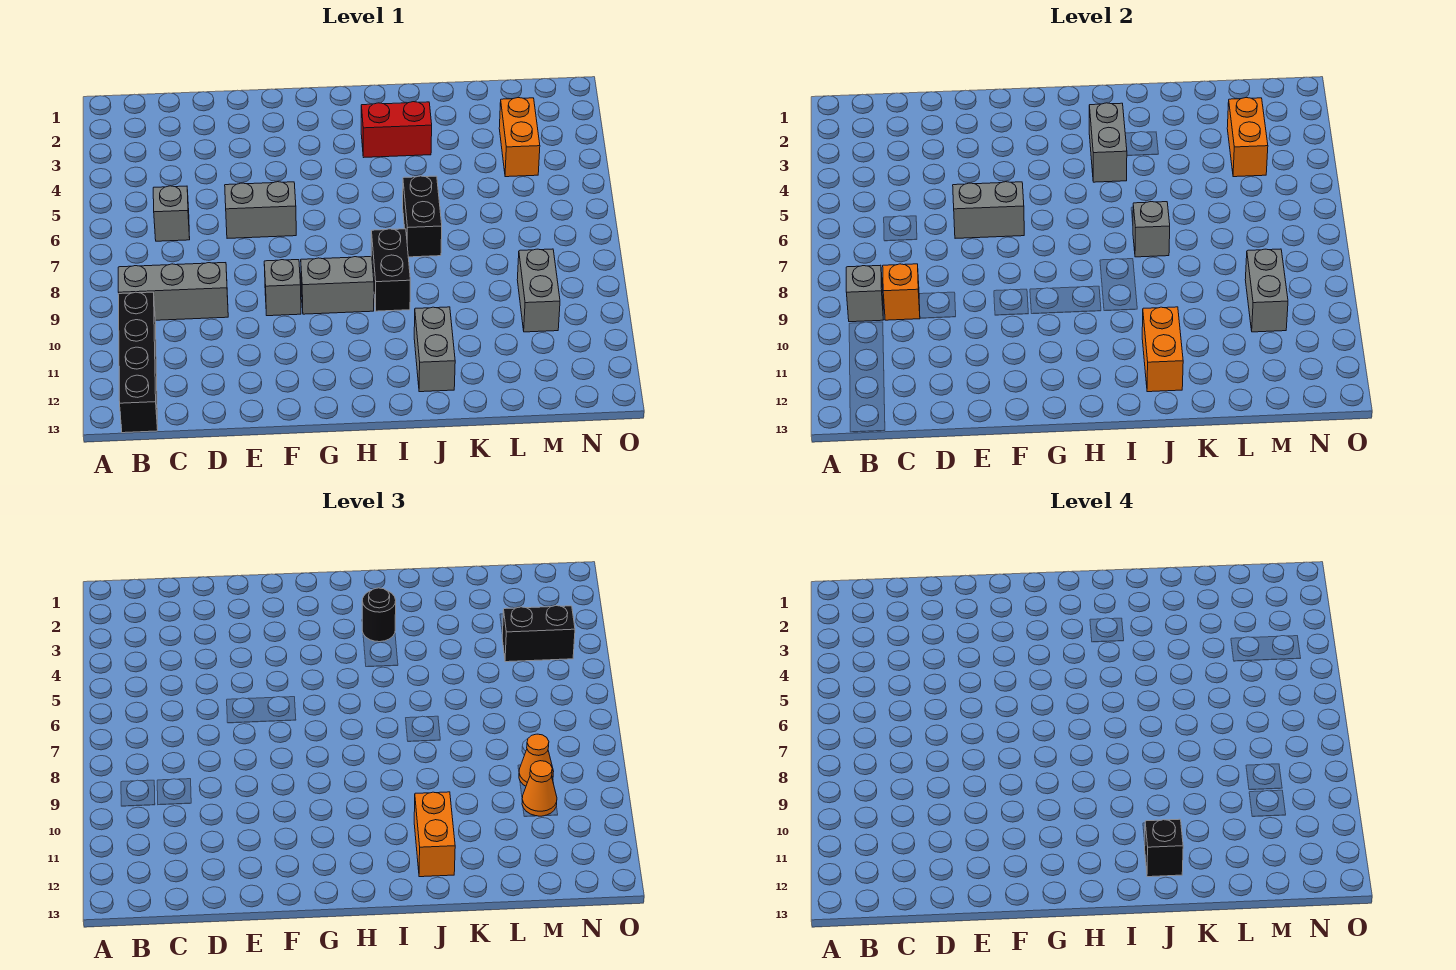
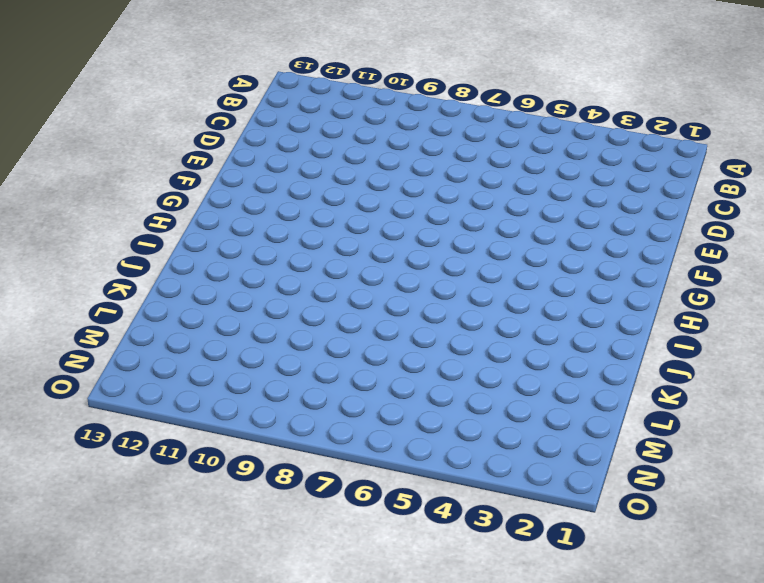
none -> grey 1x3 brick [118,263,228,320]
none -> black 1x4 brick [118,292,158,433]
none -> grey 1x1 brick [153,186,190,241]

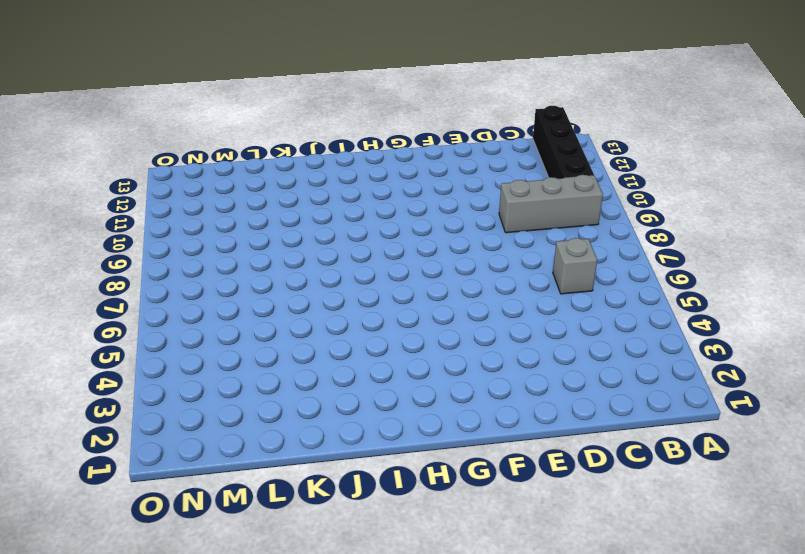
none -> grey 1x2 brick [225,182,296,238]
none -> grey 1x1 brick [264,260,301,316]
none -> grey 1x2 brick [301,257,374,314]

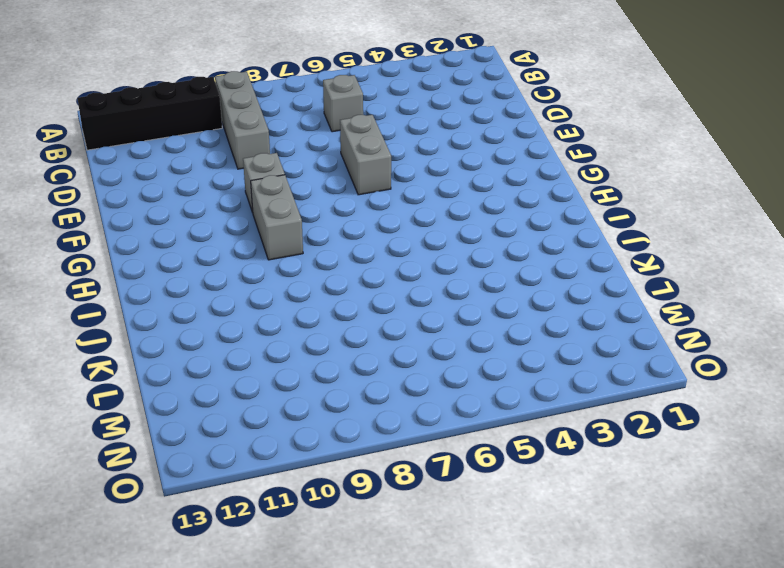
none -> red 1x2 brick [361,102,432,157]
none -> black 1x2 brick [371,229,410,311]
none -> black 1x2 brick [403,176,442,257]

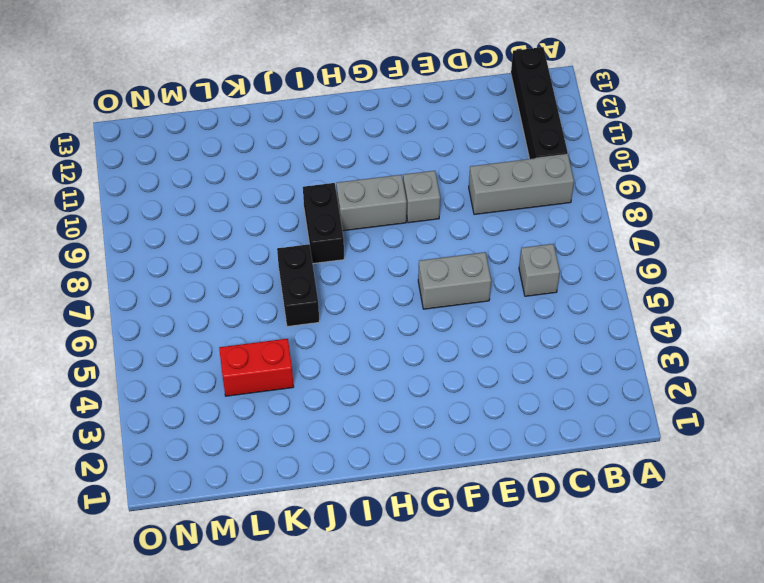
red 1x2 brick [219,339,294,396] -> red 1x2 brick moved to [361,102,432,157]
none -> grey 1x2 brick [414,307,455,392]
none -> orange 1x2 brick [499,98,540,177]
none -> grey 1x2 brick [517,249,560,332]

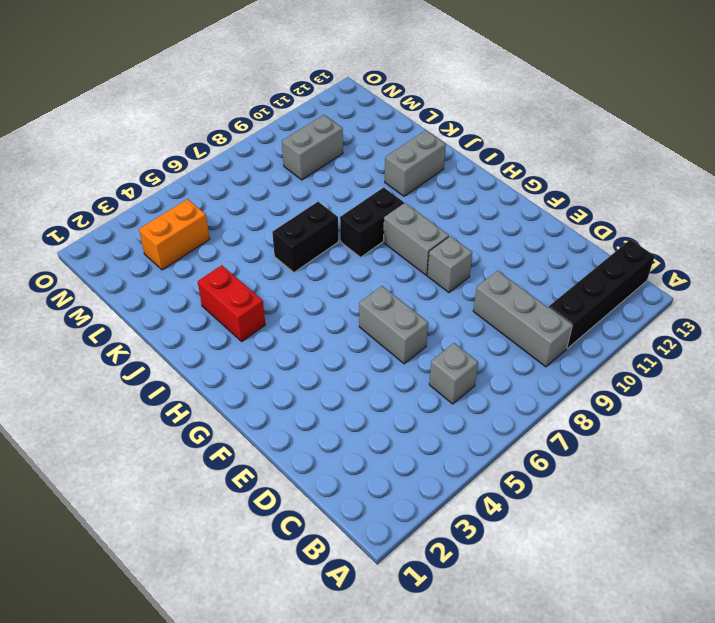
none -> grey 1x1 brick [846,265,883,322]
none -> orange 1x1 brick [883,264,920,320]
none -> grey 1x2 brick [953,182,1024,238]

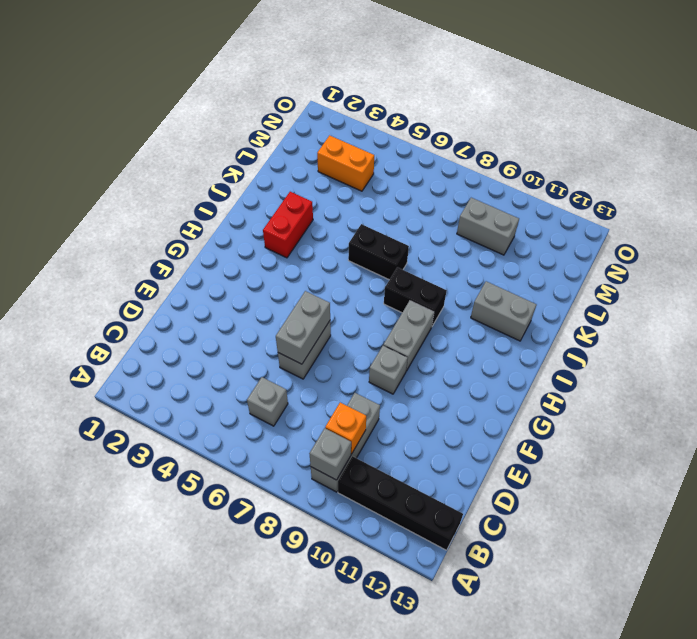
none -> grey 1x2 brick [1089,103,1127,182]
none -> grey 1x1 brick [1133,202,1170,257]
none -> orange 1x2 brick [1142,307,1183,392]

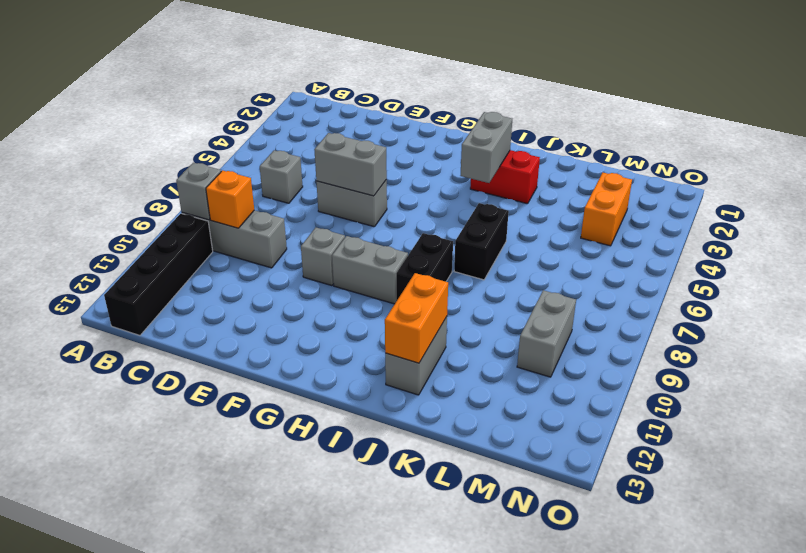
none -> grey 1x1 brick [1133,202,1170,257]
none -> orange 1x2 brick [1227,98,1268,177]
none -> grey 1x2 brick [1245,249,1288,332]

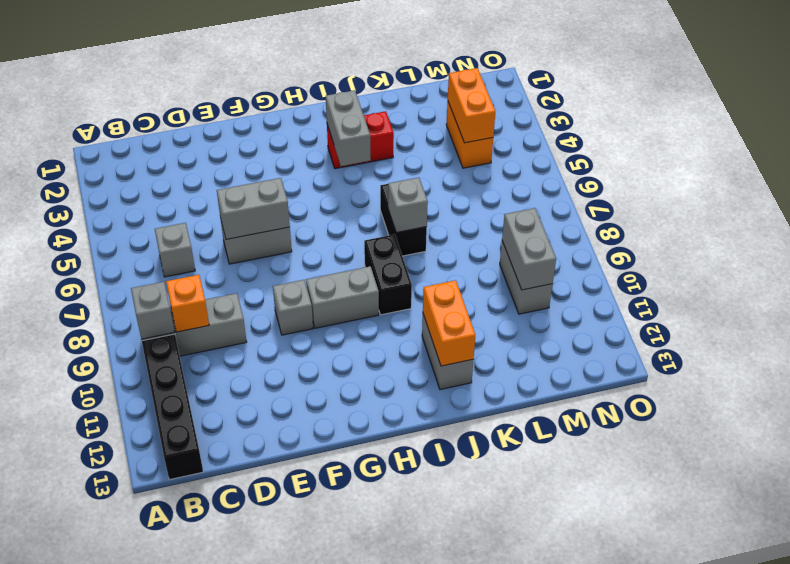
none -> black 1x1 round brick [362,588,396,642]
none -> orange 1x2 brick [414,792,455,877]
none -> black 1x2 brick [502,606,575,662]

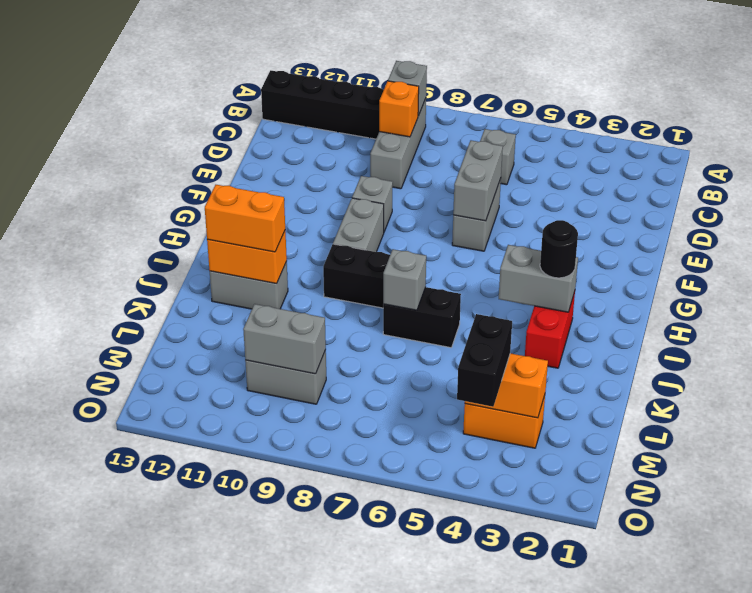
none -> orange 1x1 cone [519,734,554,786]
none -> orange 1x1 cone [522,761,557,816]
none -> black 1x1 brick [1145,819,1183,877]

